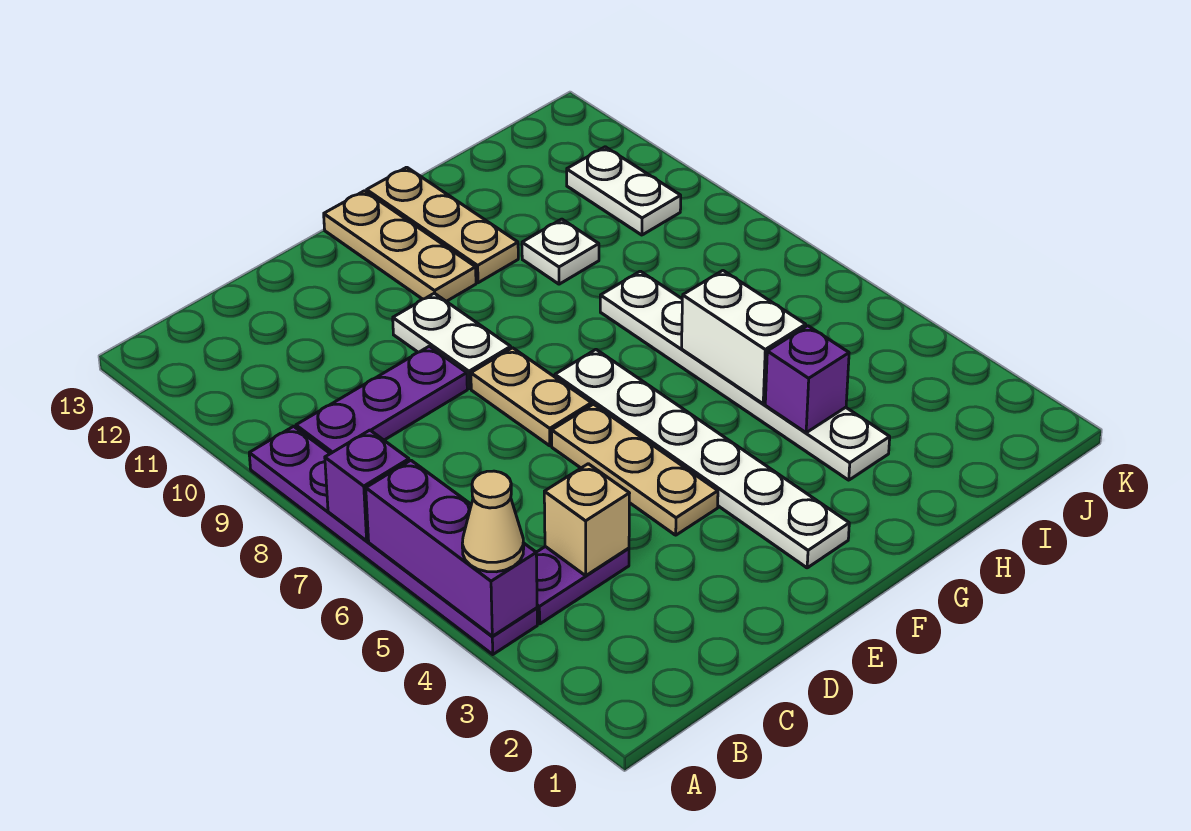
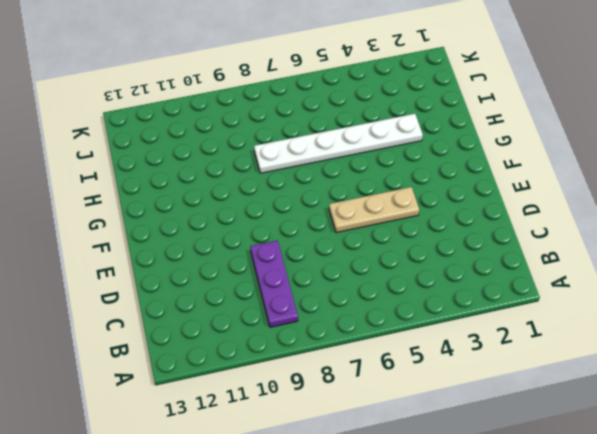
none -> purple 1x6 plate [249,426,537,654]
none -> purple 1x2 plate [536,547,629,624]
none -> tan 1x2 plate [471,348,592,446]

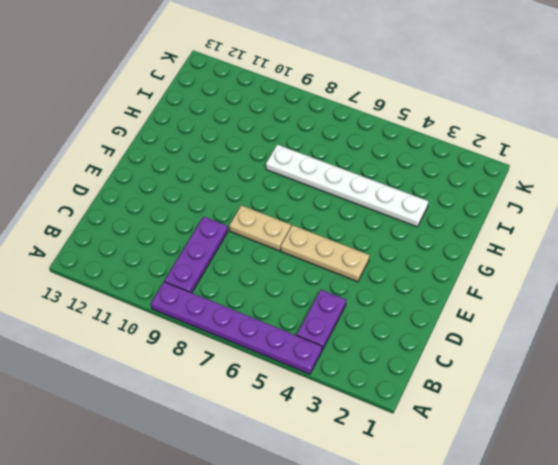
none -> white 1x2 plate [393,293,511,389]
none -> white 1x6 plate [555,350,849,568]
none -> tan 1x3 plate [324,191,476,301]

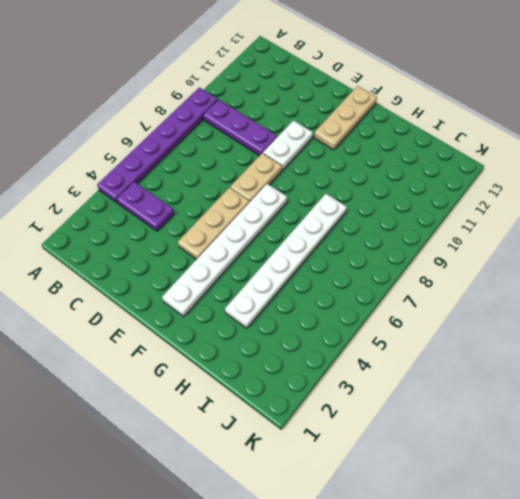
none -> tan 1x3 plate [367,167,518,283]
none -> white 1x1 plate [522,219,599,284]
none -> white 1x2 plate [567,147,681,235]

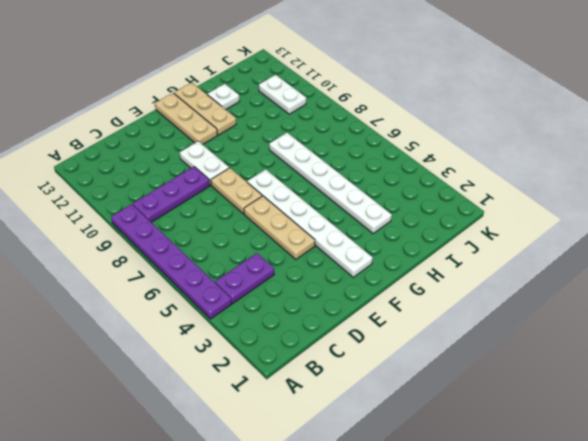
white 1x1 plate [207,84,239,109] -> white 1x1 plate moved to [522,219,599,284]
none -> purple 1x3 brick [366,460,537,636]
none -> purple 1x1 brick [325,430,409,541]
none -> tan 1x1 brick [544,464,630,576]

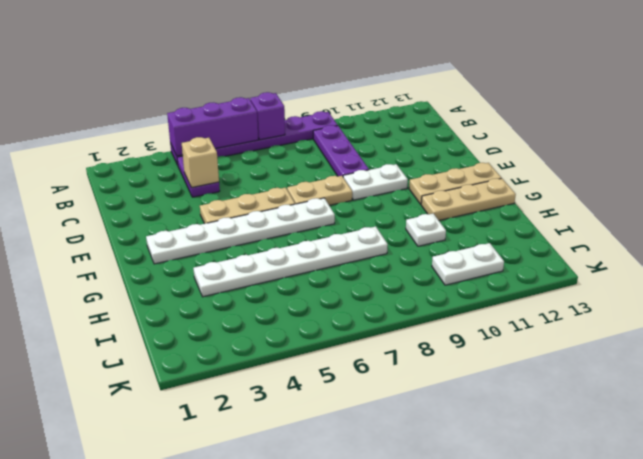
none -> purple 1x1 brick [765,326,849,433]
none -> white 1x2 brick [682,271,806,404]
none -> tan 1x1 cone [462,471,524,572]

